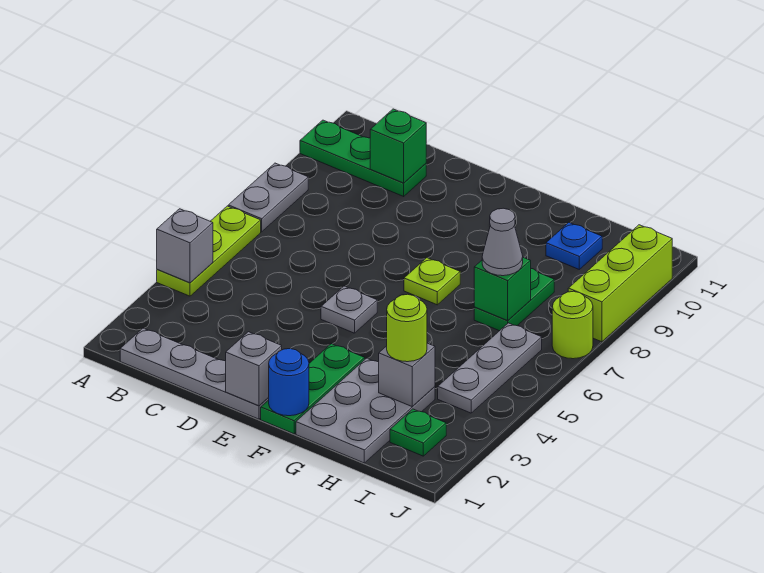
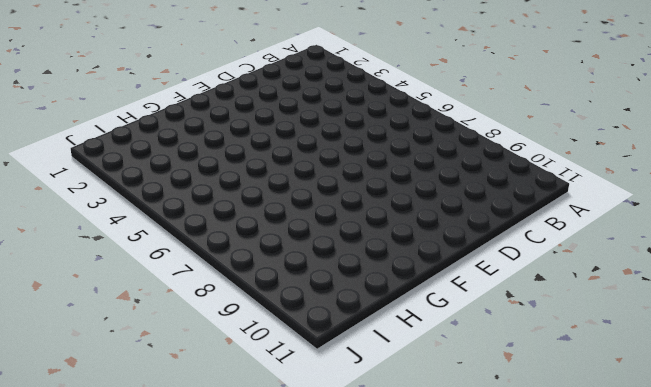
none -> lime 1x3 plate [157,206,261,296]
none -> grey 1x2 plate [228,163,308,232]
none -> green 1x3 plate [300,120,426,196]

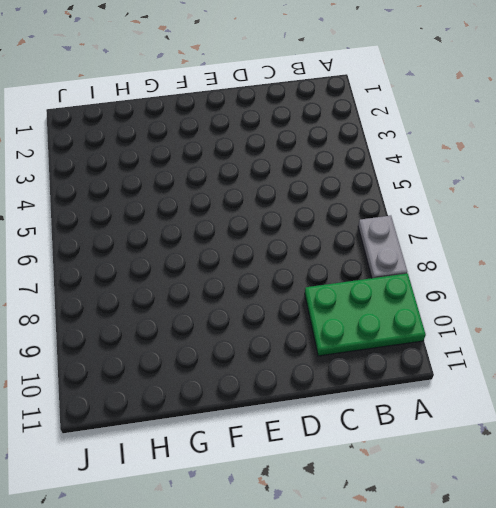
green 2x3 plate [305,273,426,356] -> green 1x3 plate [300,120,426,196]
none -> lime 1x3 plate [157,206,261,296]
none -> grey 1x4 plate [120,328,269,419]
none -> grey 1x1 plate [321,286,377,333]

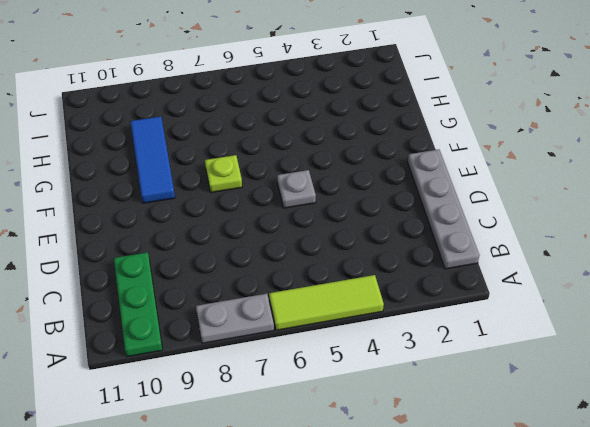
lime 1x3 tile [269,275,384,330] -> lime 1x3 plate [157,206,261,296]
blue 1x3 tile [130,116,175,203] -> none
none -> green 1x3 plate [261,344,365,434]
none -> grey 2x3 plate [296,358,435,463]
none -> green 1x2 plate [474,269,554,331]

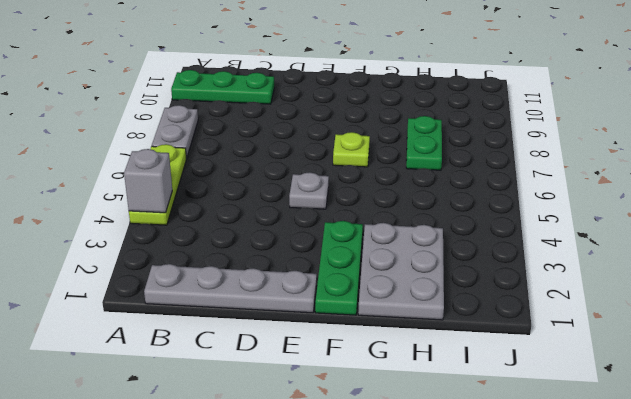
none -> blue 1x1 plate [546,223,602,269]
none -> green 1x1 plate [390,409,446,456]
none -> grey 1x3 plate [438,323,542,413]

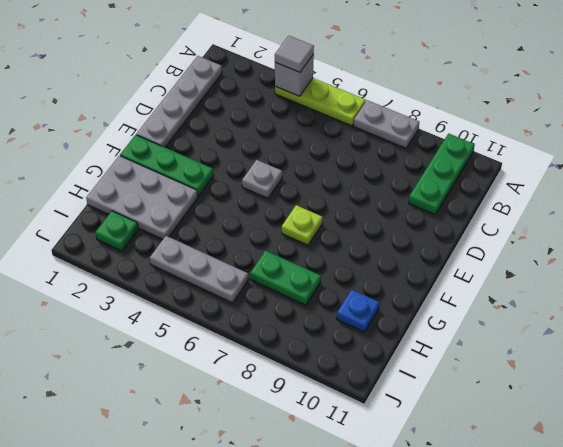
grey 1x1 tile [275,36,314,72] -> none
none -> lime 1x1 round brick [552,291,593,359]
none -> lime 1x3 brick [568,225,672,342]
none -> green 1x1 brick [370,109,426,183]

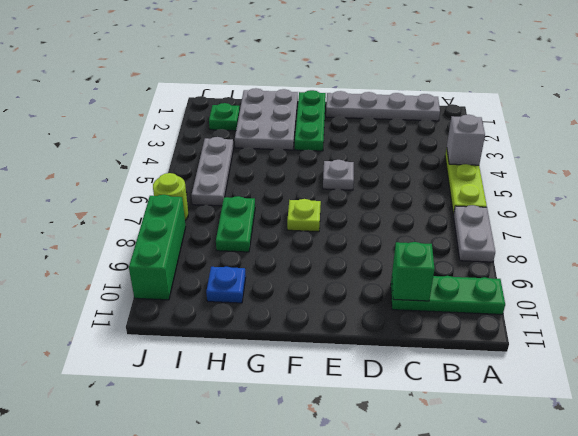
green 1x3 brick [129,195,186,300] -> lime 1x3 brick [568,225,672,342]
none -> grey 1x1 brick [226,332,282,406]
none -> blue 1x1 round brick [268,349,309,416]
none -> grey 1x1 brick [379,343,435,407]

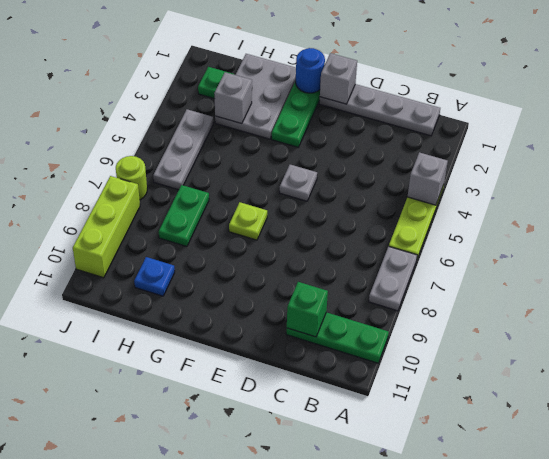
none -> green 1x1 brick [474,257,531,321]
none -> lime 1x1 round brick [387,294,427,362]
none -> grey 1x1 cone [482,208,523,276]

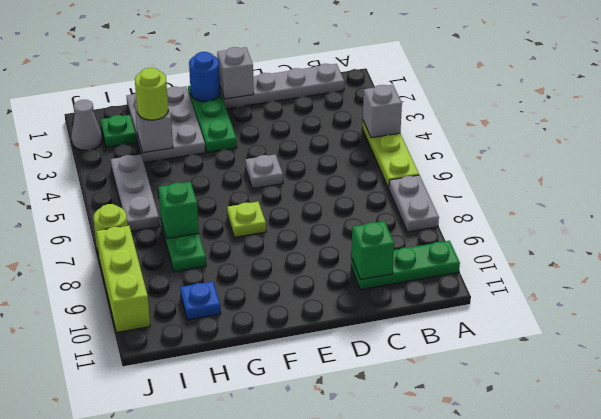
grey 1x1 cone [71,100,102,150] -> grey 1x1 cone moved to [482,208,523,276]

